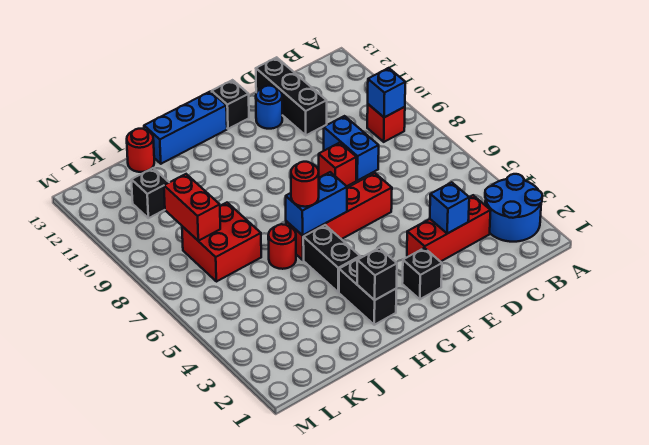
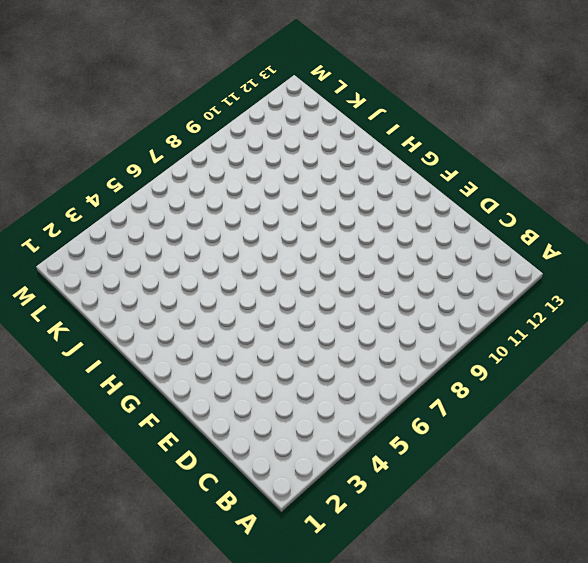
none -> blue 2x2 round brick [485,174,542,242]
none -> red 1x1 brick [367,104,405,142]
none -> red 1x3 brick [407,195,491,262]

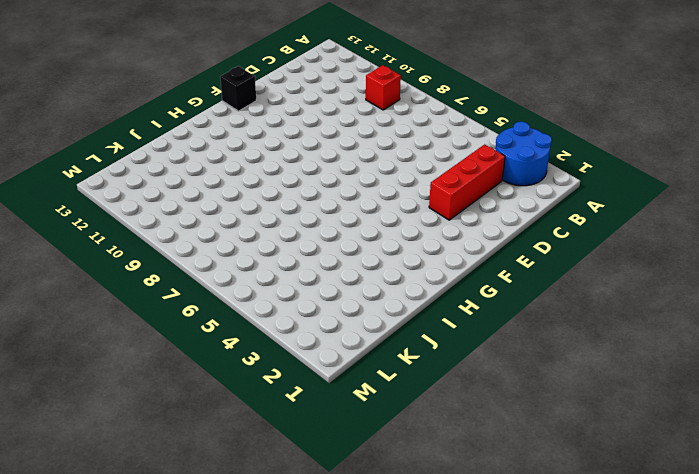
none -> blue 1x2 brick [324,116,379,180]
none -> black 1x3 brick [256,57,327,135]
none -> red 1x4 brick [286,173,392,260]

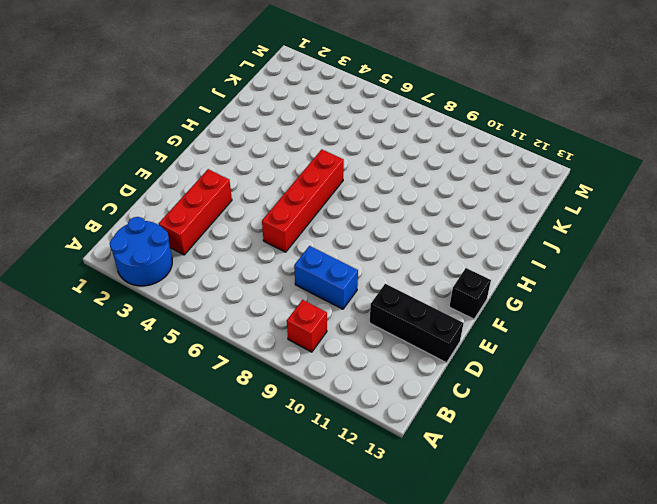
none -> red 1x1 brick [319,143,356,186]
none -> blue 1x1 round brick [256,86,282,129]
none -> black 1x1 brick [402,248,442,299]

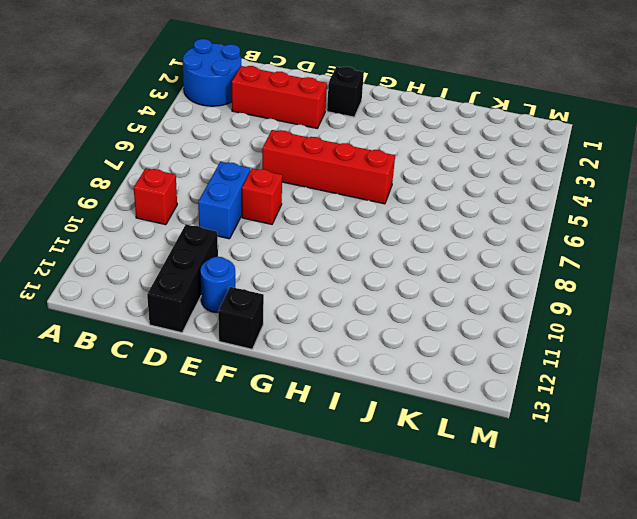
none -> blue 1x3 brick [144,91,227,164]
none -> black 1x2 brick [339,257,396,325]
none -> black 1x2 brick [303,225,360,292]

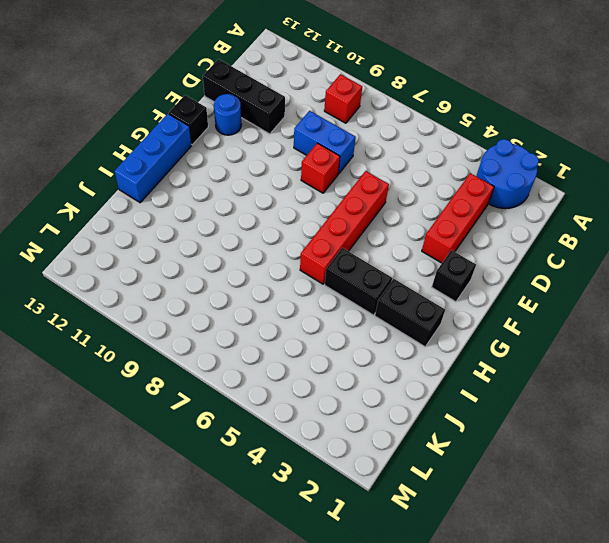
none -> red 1x1 round brick [268,224,296,269]
none -> red 2x2 brick [182,203,261,282]
none -> red 1x1 round brick [127,129,154,172]

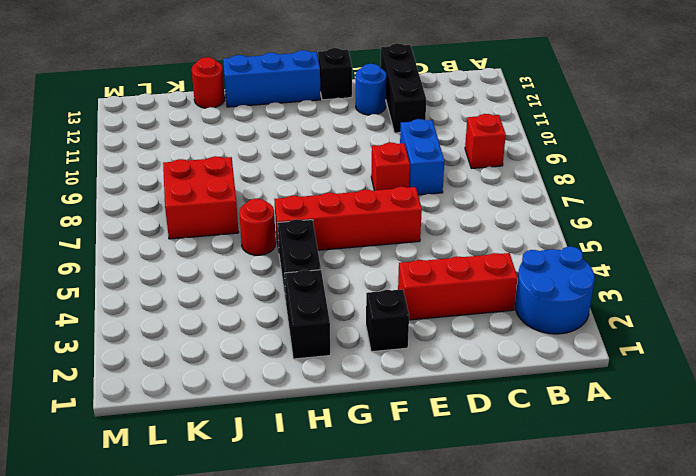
none -> black 1x1 brick [131,168,169,218]
none -> blue 1x1 brick [368,68,405,117]
none -> blue 1x1 brick [430,182,469,234]

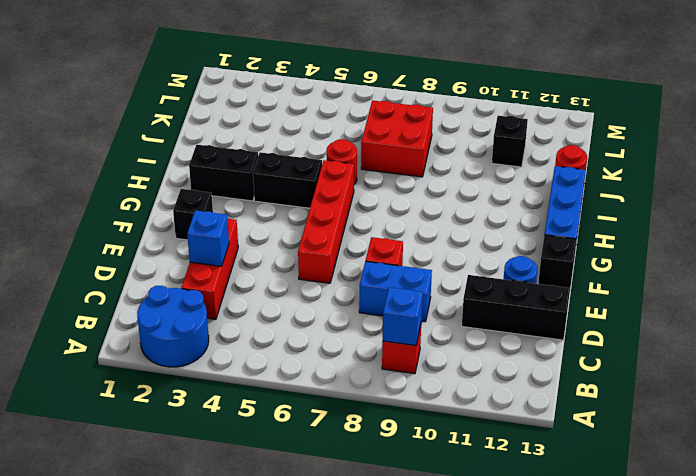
none -> blue 1x2 brick [286,172,347,235]
none -> black 1x1 brick [357,248,397,300]
none -> red 1x2 brick [164,174,220,241]

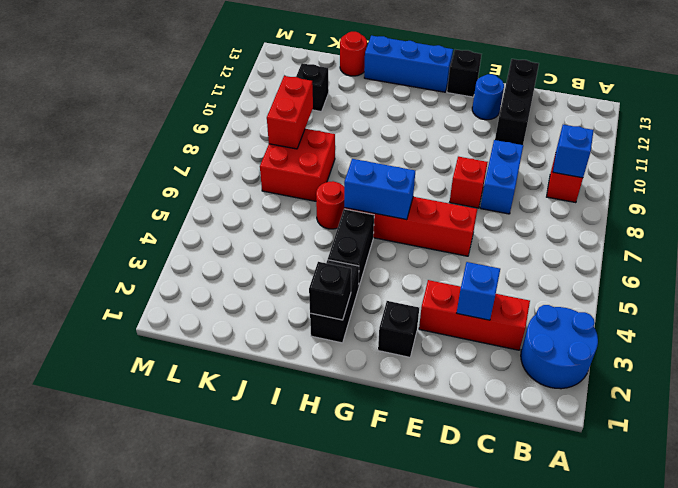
none -> red 1x1 round brick [291,162,319,207]

